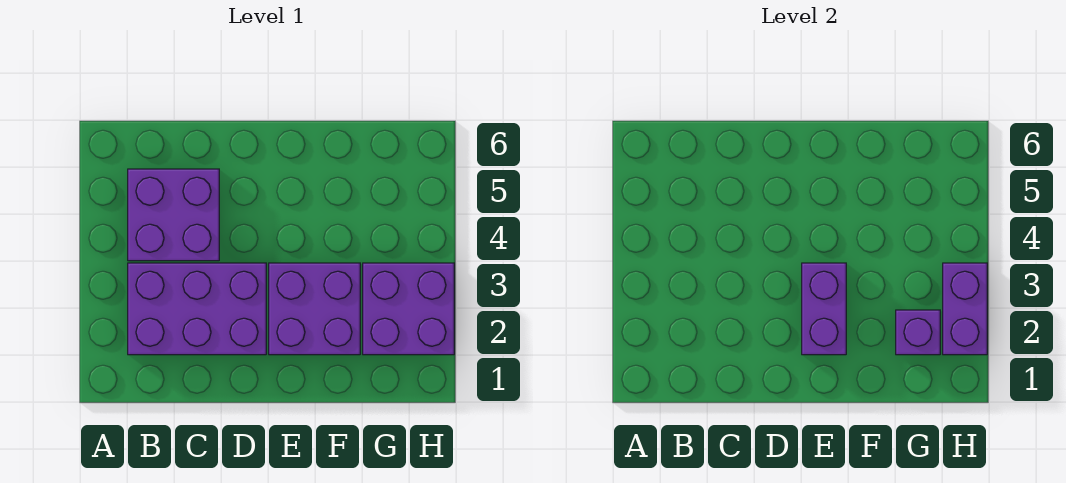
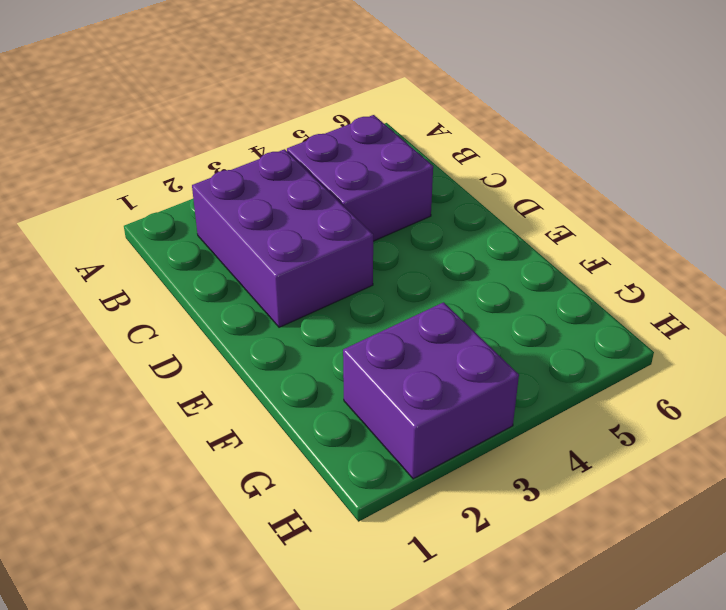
none -> purple 2x2 brick [269,263,360,355]
none -> purple 1x2 brick [802,263,846,355]

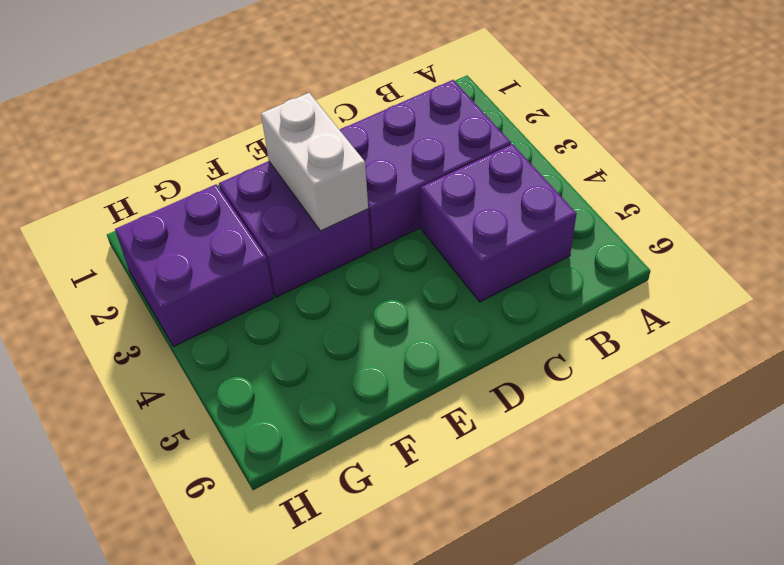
white 1x2 brick [261,93,368,231] -> purple 1x2 brick [802,263,846,355]
none -> purple 1x1 brick [896,310,940,355]
none -> purple 1x2 brick [943,263,987,355]

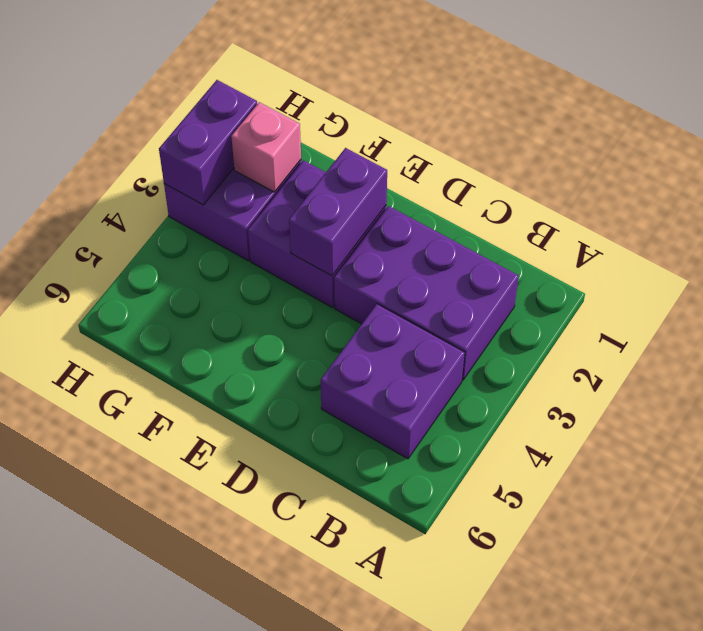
pink 1x1 brick [231,102,301,192] -> purple 1x1 brick [896,310,940,355]

